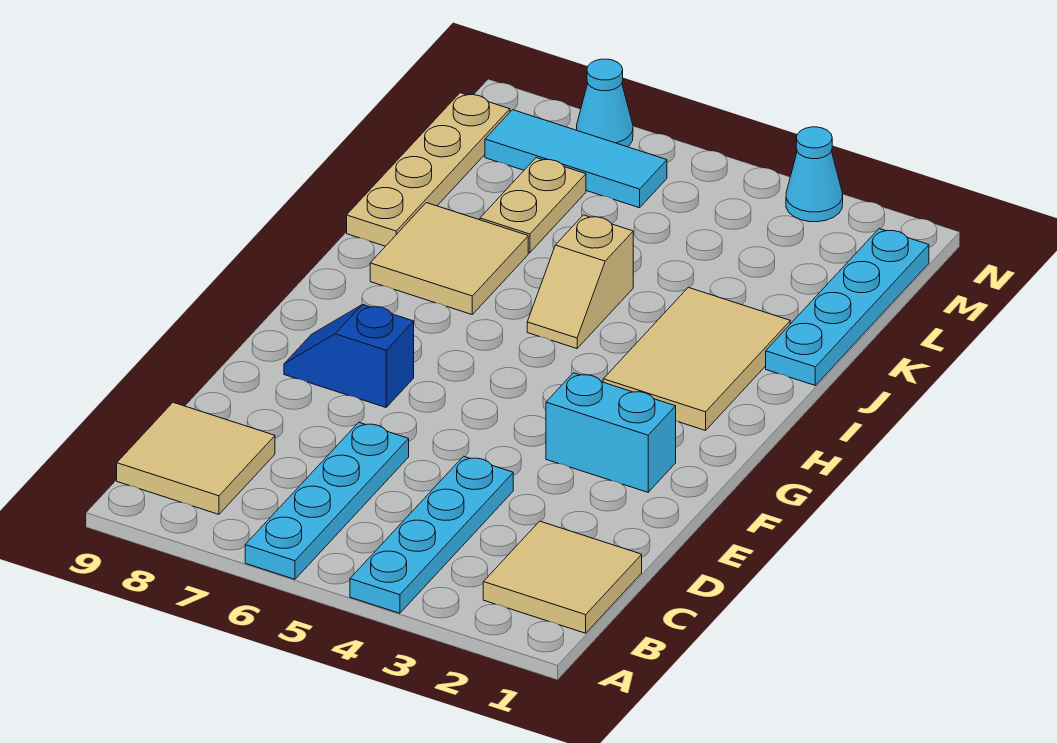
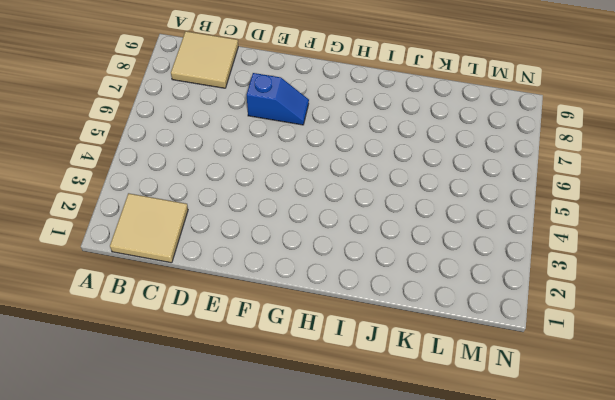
blue 1x2 slope [247,73,309,125] -> blue 1x2 slope turned to [284,305,414,407]
none -> cyan 1x4 plate [350,456,513,613]
none -> cyan 1x4 plate [245,423,409,579]
none -> cyan 1x2 brick [546,373,676,492]

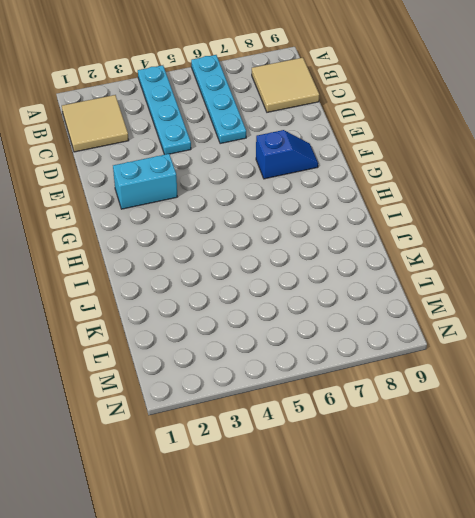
none -> tan 2x3 tile [603,287,790,430]
none -> tan 1x2 slope [527,215,633,349]
none -> tan 2x2 tile [370,203,528,314]

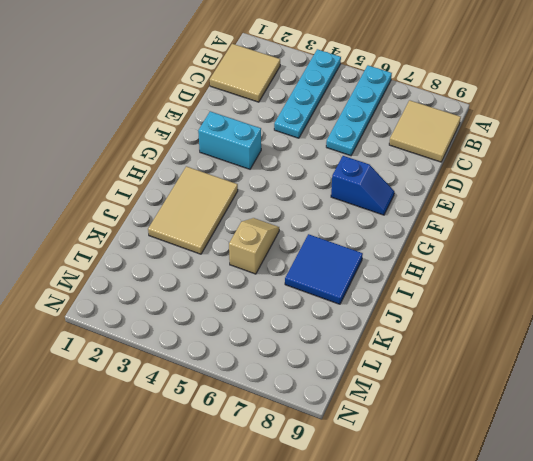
blue 2x2 tile [285,234,363,304] -> tan 2x2 tile [370,203,528,314]
none -> cyan 1x4 plate [766,229,929,385]
none -> tan 1x4 plate [347,93,510,246]
none -> tan 1x2 plate [480,158,586,253]

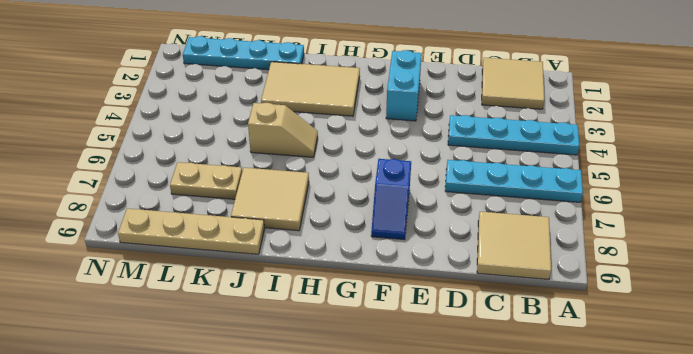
none -> cyan 1x3 tile [485,110,667,208]
none -> cyan 1x1 cone [786,127,843,222]
none -> cyan 1x1 cone [577,59,633,147]

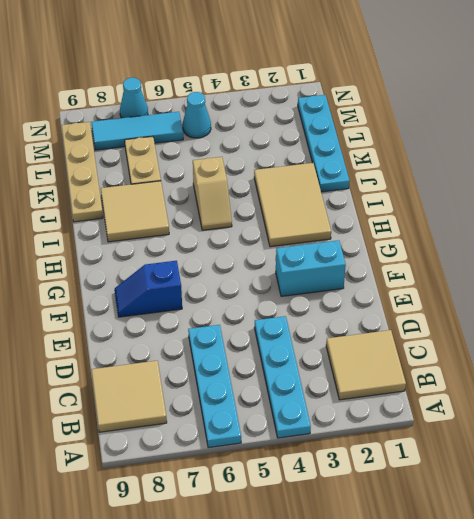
cyan 1x1 cone [183,92,211,138] -> cyan 1x1 cone moved to [786,127,843,222]

